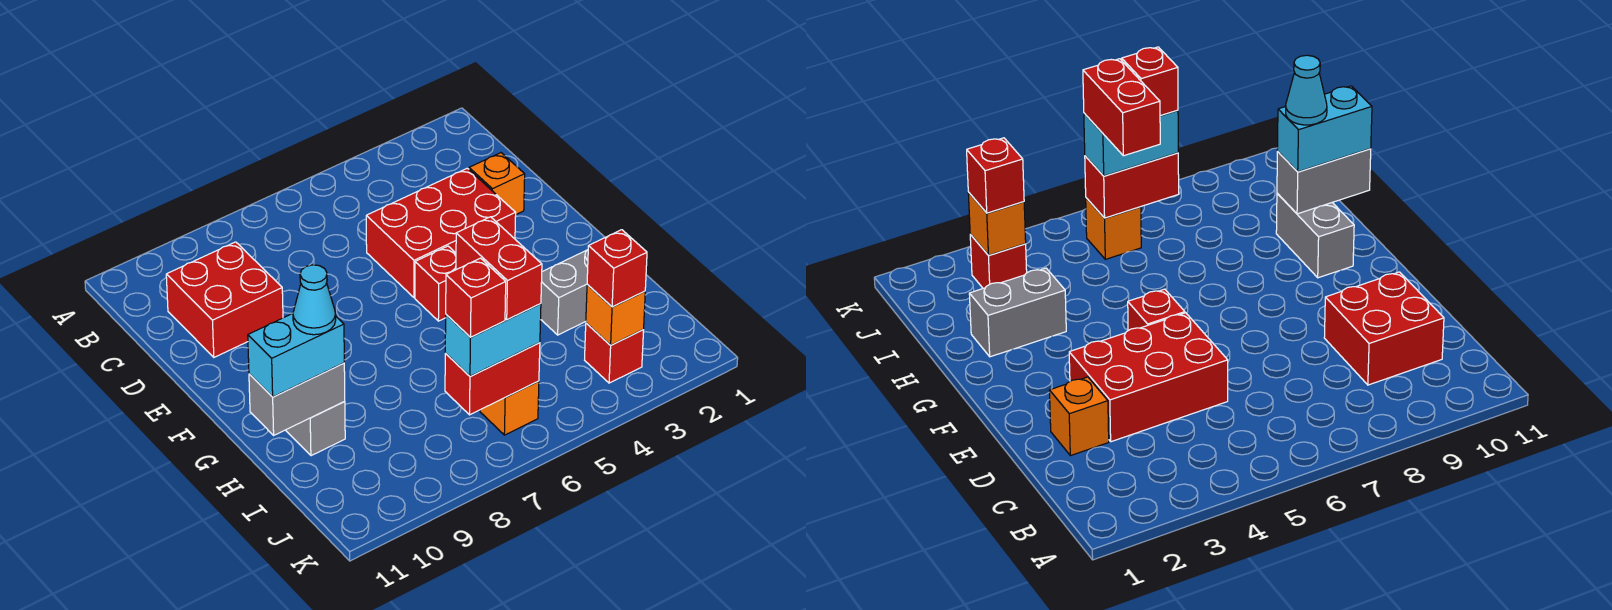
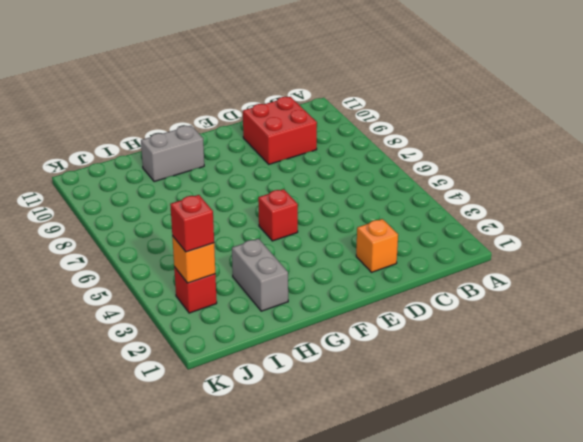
none -> red 2x3 brick [366,168,516,297]
none -> orange 1x1 brick [480,381,539,435]
none -> grey 1x2 brick [249,363,345,435]

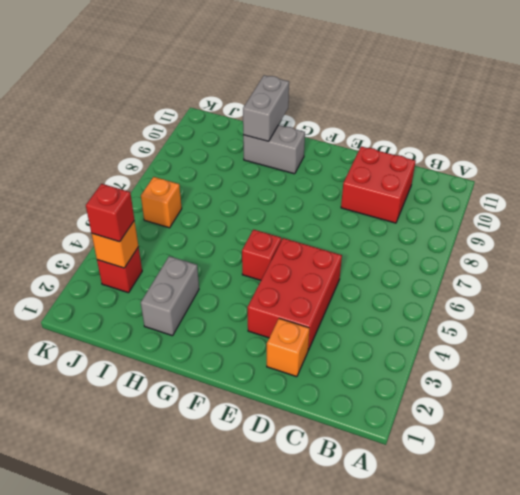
none -> red 1x2 brick [445,343,540,415]
none -> cyan 1x2 brick [248,313,344,397]
none -> cyan 1x2 brick [445,304,541,376]

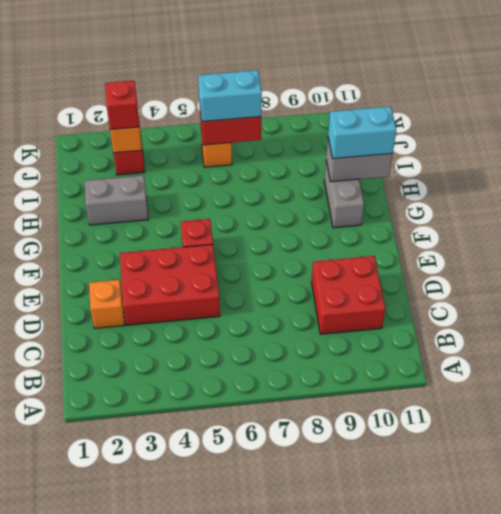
none -> cyan 1x1 cone [293,265,336,335]
none -> red 1x2 brick [456,217,542,320]
none -> red 1x1 brick [446,258,506,337]

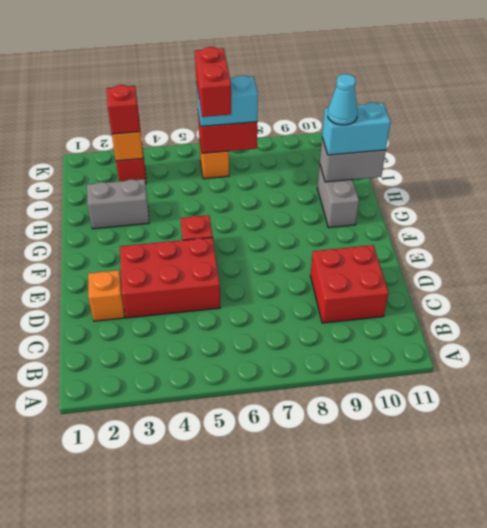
none -> red 1x1 brick [446,258,506,337]

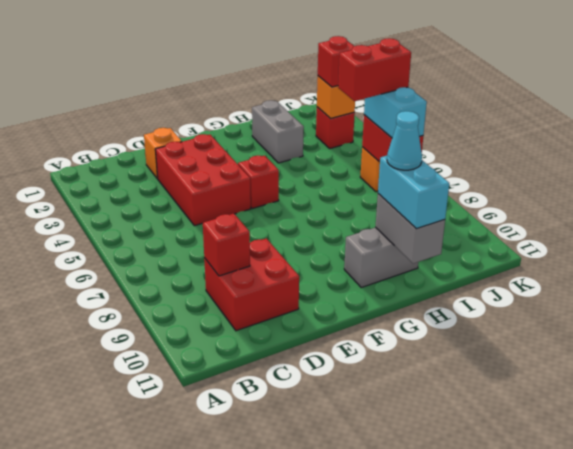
red 1x1 brick [203,214,250,276] -> red 1x1 brick moved to [446,258,506,337]

